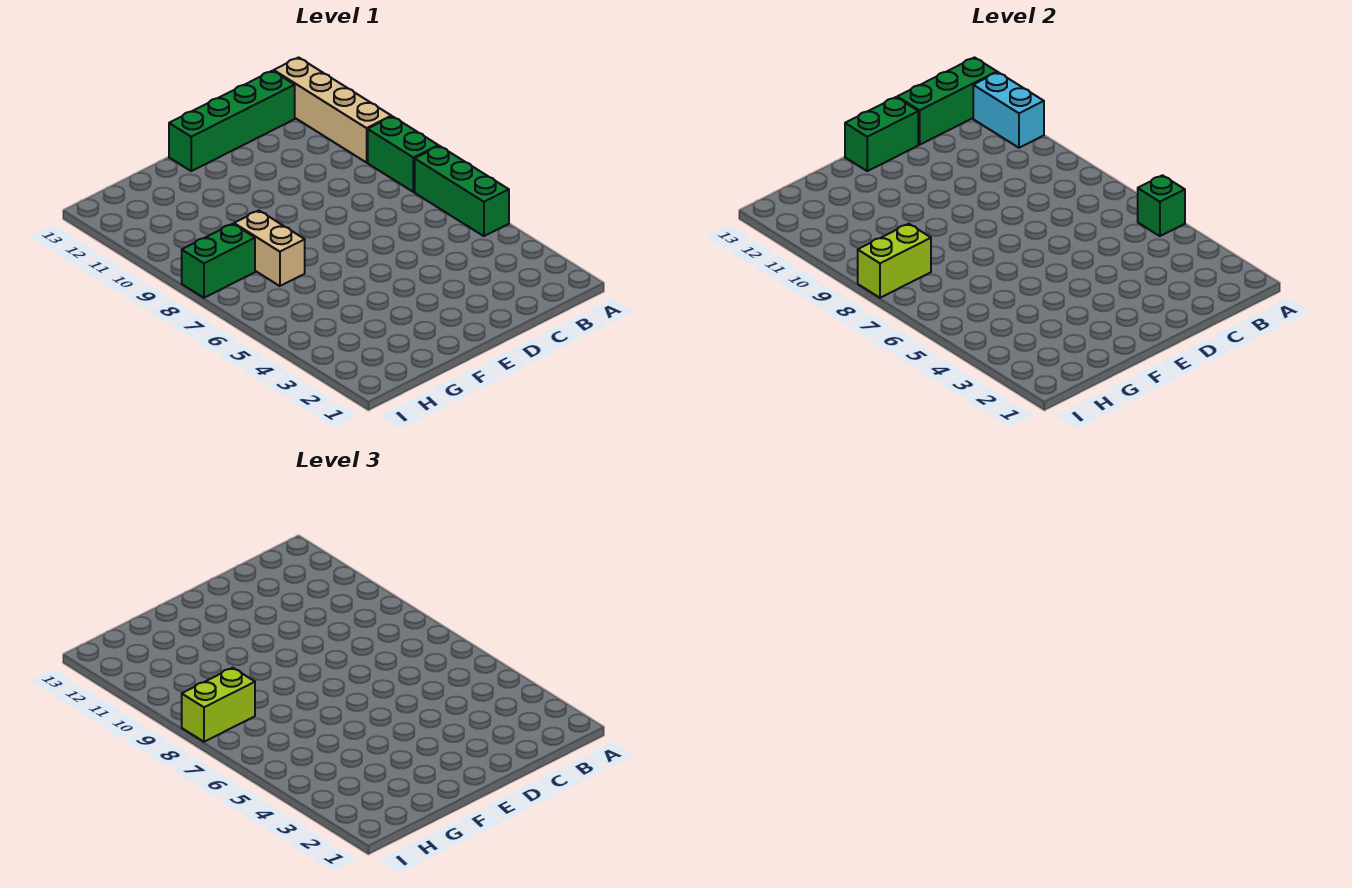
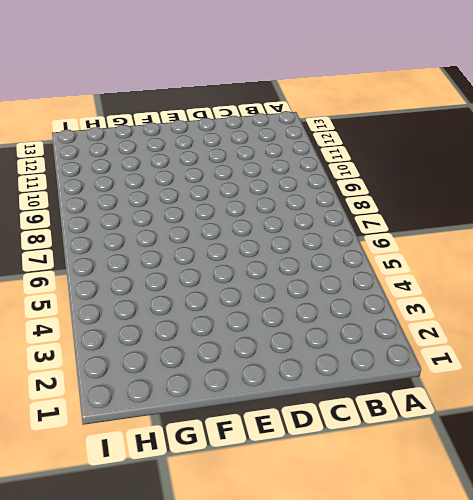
none -> green 1x3 brick [415,146,509,236]
none -> green 1x2 brick [368,116,438,192]
none -> tan 1x4 brick [274,58,391,163]

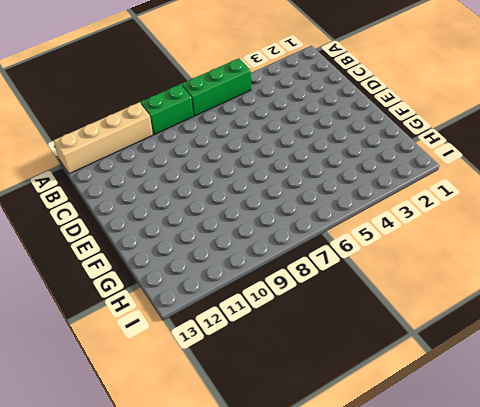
none -> green 1x4 brick [169,71,295,171]
none -> tan 1x2 brick [234,211,305,286]
none -> green 1x2 brick [182,224,255,298]

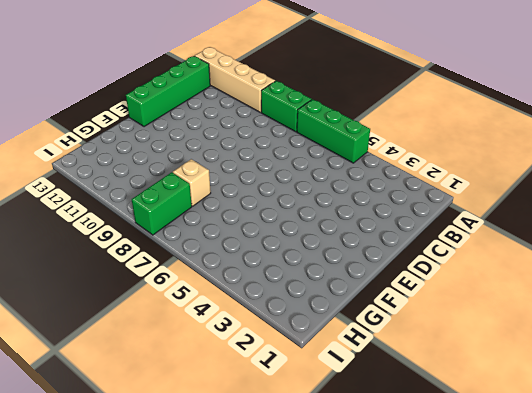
tan 1x1 brick [173,159,211,206] -> tan 1x2 brick [234,211,305,286]
none -> green 1x1 brick [1138,175,1185,236]
none -> cyan 1x2 brick [973,72,1044,148]
none -> green 1x3 brick [897,58,997,145]

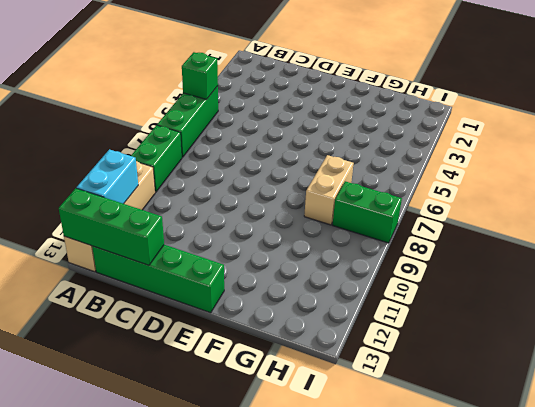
none -> green 1x2 brick [845,97,918,171]
none -> lime 1x2 brick [858,224,931,298]
none -> lime 1x2 brick [182,668,255,742]

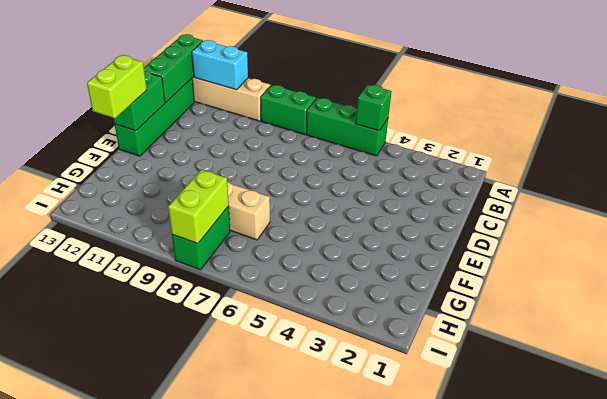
lime 1x2 brick [87,55,147,118] -> lime 1x2 brick moved to [182,668,255,742]

